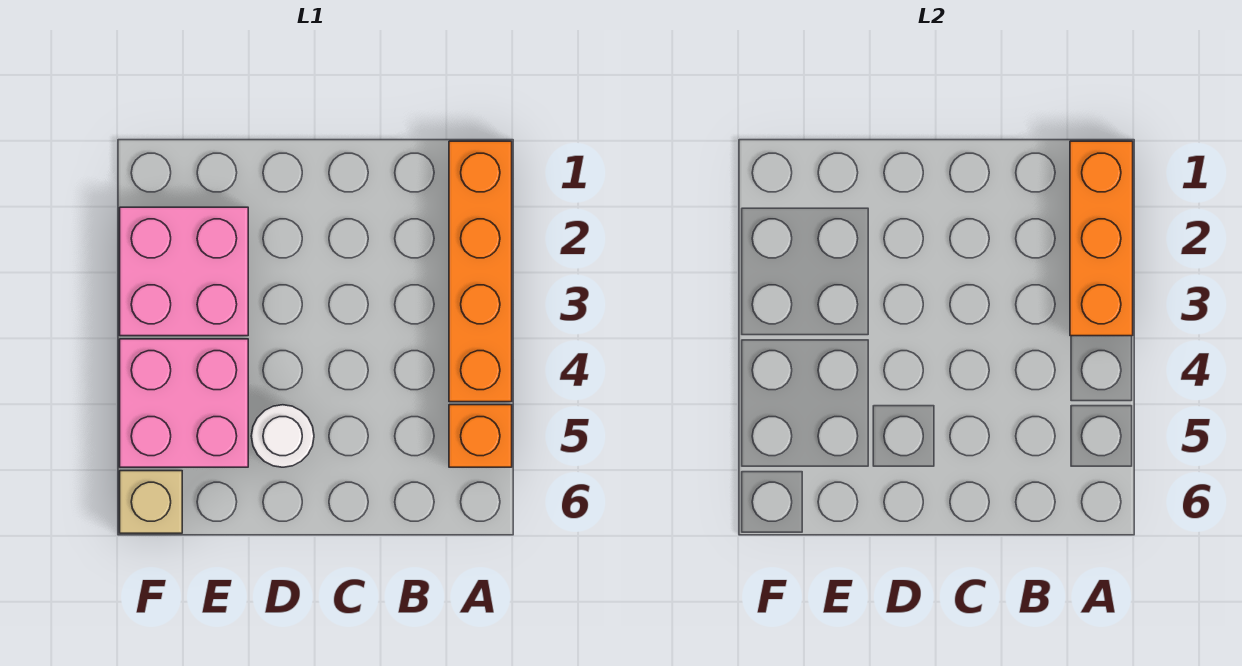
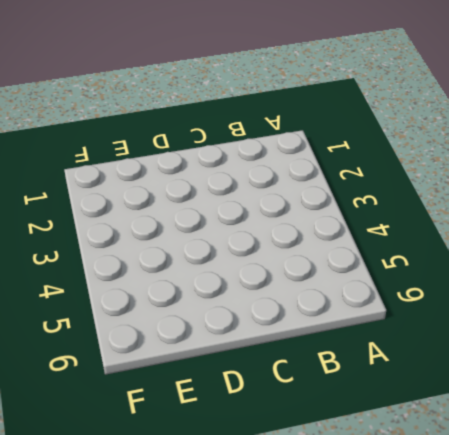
none -> orange 1x4 brick [449,141,512,402]
none -> orange 1x1 brick [449,405,512,467]

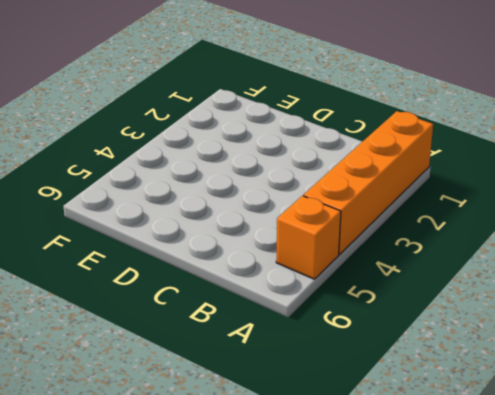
none -> white 1x1 round brick [251,405,314,467]
none -> pink 2x2 brick [120,207,248,336]

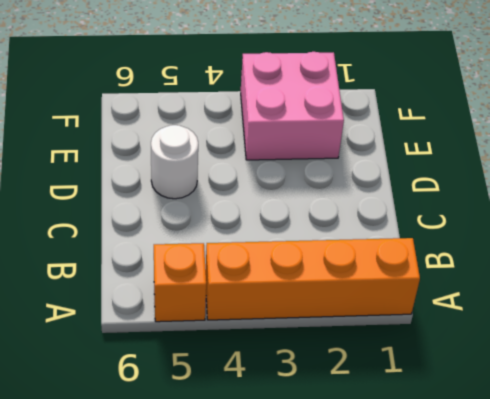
none -> pink 2x2 brick [120,339,248,467]
none -> tan 1x1 brick [120,471,182,533]

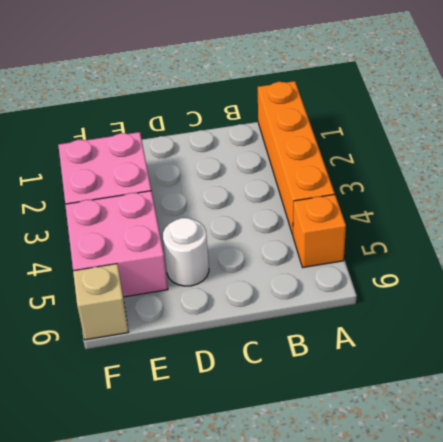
none -> orange 1x3 brick [1070,141,1133,336]

